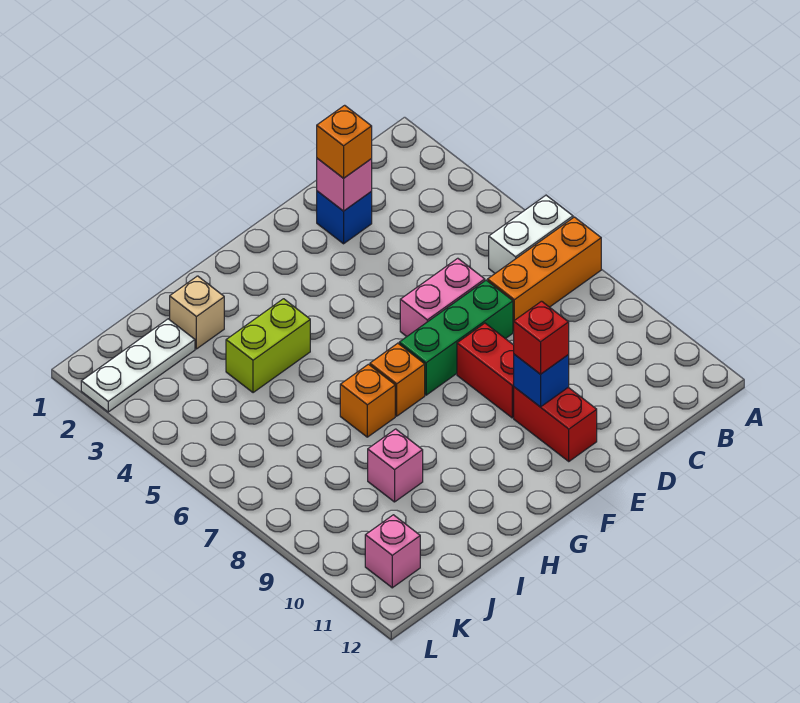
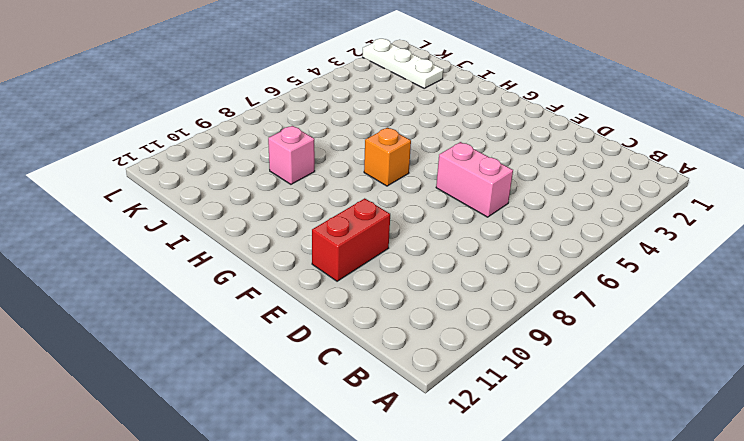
none -> white 1x2 brick [489,195,573,273]
none -> orange 1x3 brick [488,217,601,332]
none -> blue 1x1 brick [317,191,372,244]

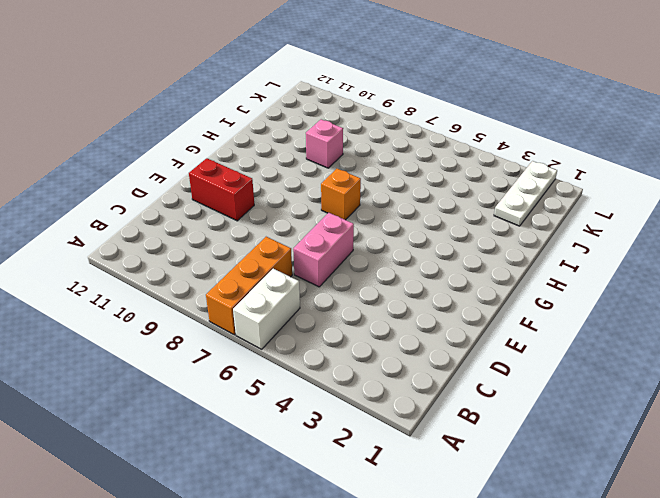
none -> blue 1x1 brick [317,191,372,244]
none -> green 1x3 brick [399,280,513,395]
none -> red 1x2 brick [457,323,514,418]

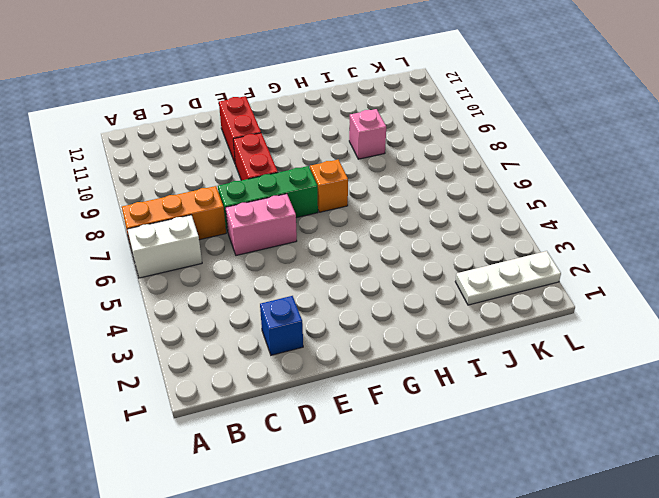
none -> lime 1x2 brick [226,299,310,393]
none -> orange 1x1 brick [340,364,395,437]
none -> tan 1x1 brick [170,276,224,349]

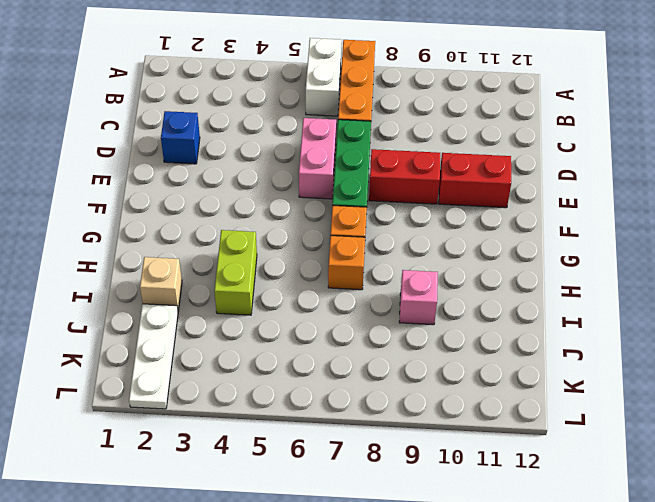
none -> pink 1x1 brick [365,515,420,588]
none -> pink 1x1 brick [317,158,372,211]
none -> blue 1x1 brick [514,354,569,407]

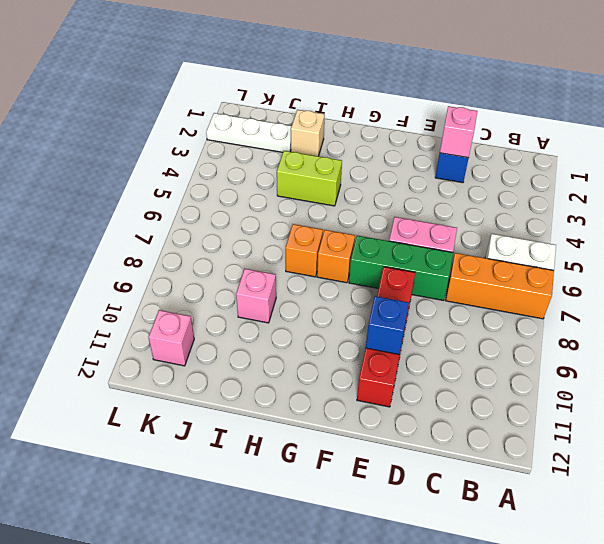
none -> orange 1x1 brick [317,105,372,178]
none -> red 1x1 brick [514,301,569,374]

